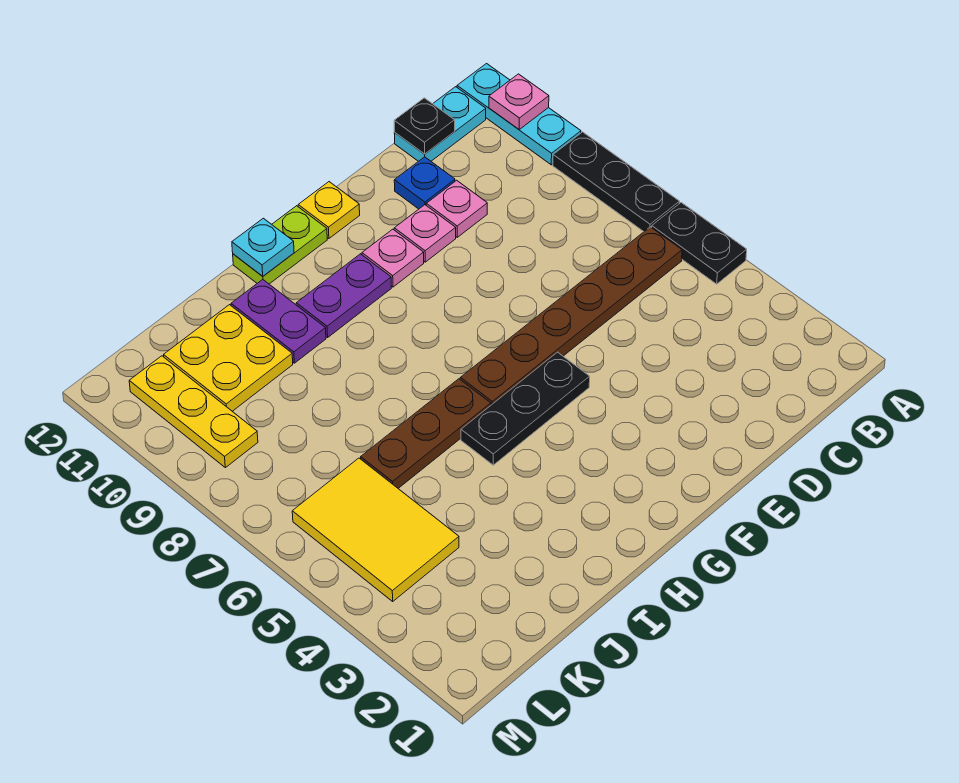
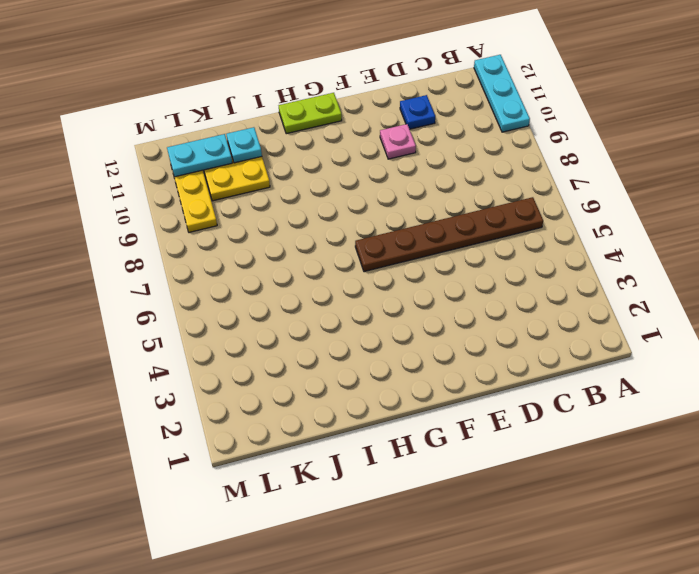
cyan 1x1 plate [226,127,262,163] -> cyan 1x1 plate moved to [232,218,294,276]
cyan 1x2 plate [167,134,232,177] -> cyan 1x2 plate moved to [394,87,486,161]
none -> black 1x2 plate [652,203,747,284]
none -> black 1x3 plate [553,132,680,232]
none -> pink 1x1 plate [426,180,487,237]

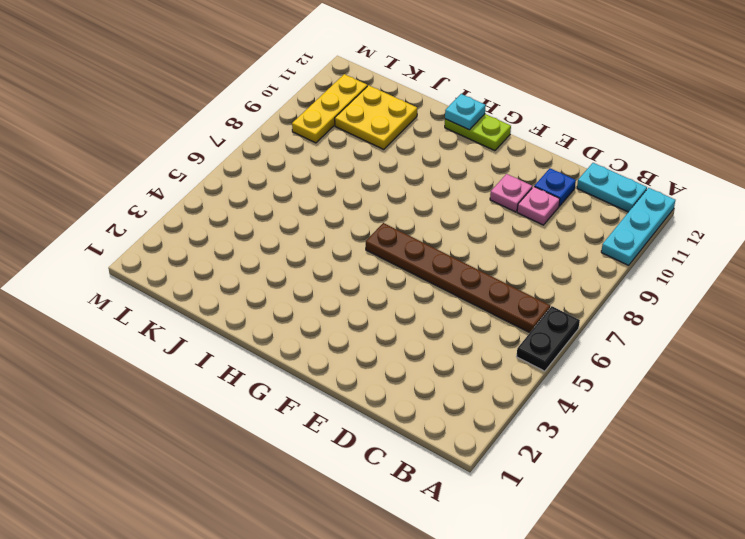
none -> black 1x3 plate [553,132,680,232]
none -> black 1x3 plate [461,352,590,465]
none -> pink 1x1 plate [362,229,424,287]

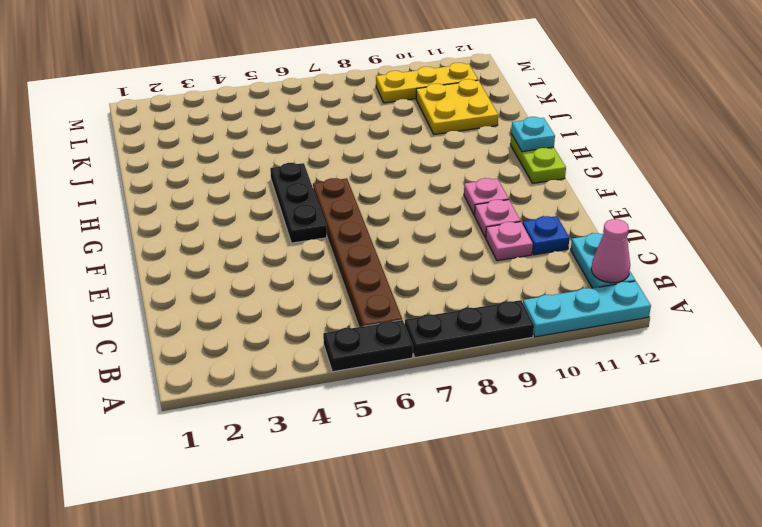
pink 1x1 cone [591,219,630,283] -> none
none -> yellow 1x1 plate [298,182,360,238]
none -> purple 1x2 plate [296,254,391,337]
none -> brown 1x3 plate [361,379,491,488]

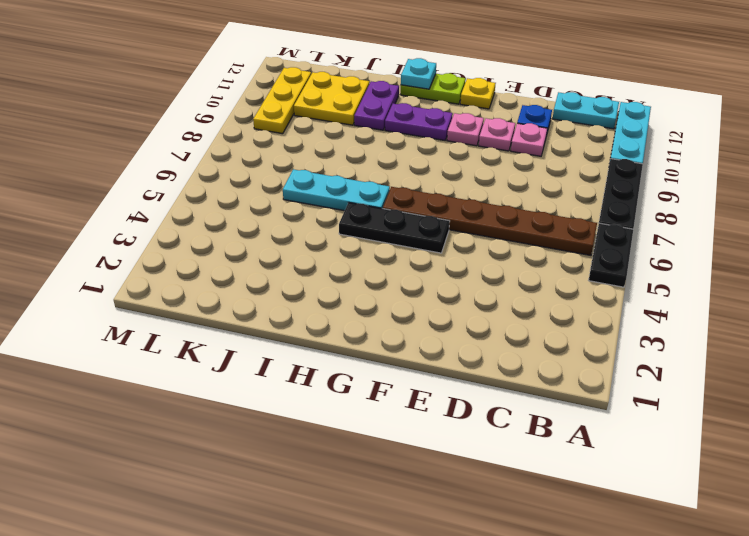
cyan 1x3 plate [283,169,390,211] -> brown 1x3 plate [361,379,491,488]
none -> yellow 2x3 tile [292,458,459,601]
none -> pink 1x1 plate [489,74,549,129]
none -> black 1x1 plate [394,98,455,154]

